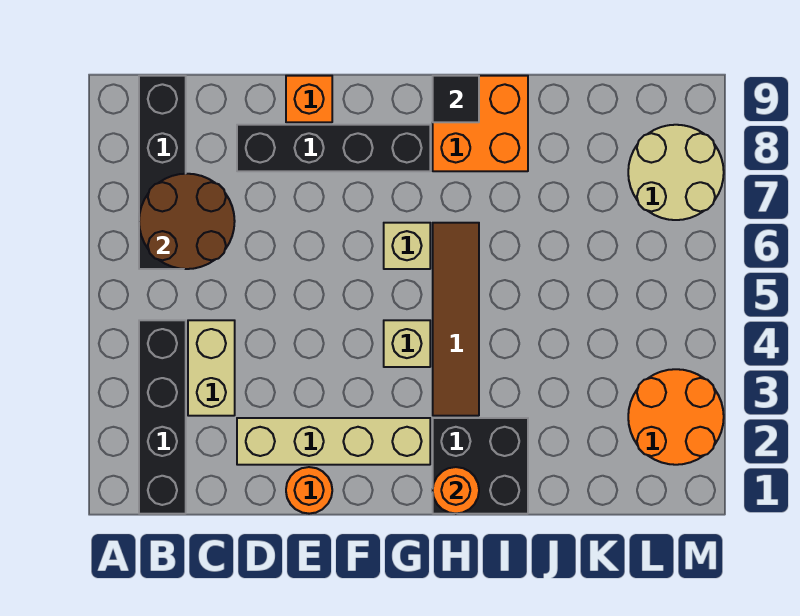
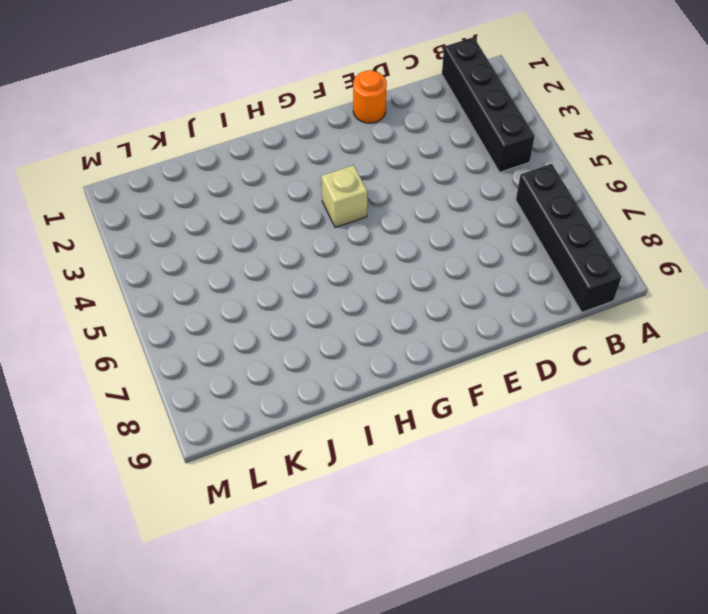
none -> tan 1x2 brick [188,320,235,416]
none -> tan 1x4 brick [237,418,430,465]
none -> black 1x4 brick [237,125,430,171]

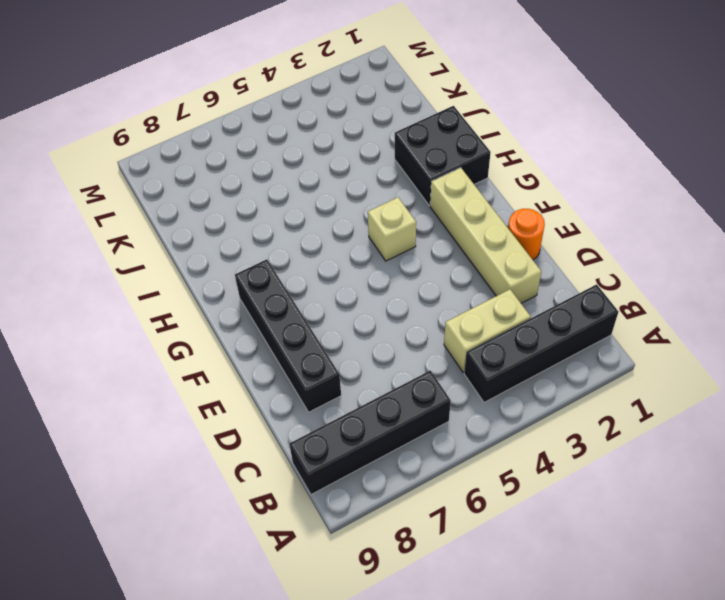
none -> orange 1x1 brick [286,76,332,122]
none -> tan 1x1 brick [384,223,430,269]
none -> brown 1x4 tile [433,223,479,416]

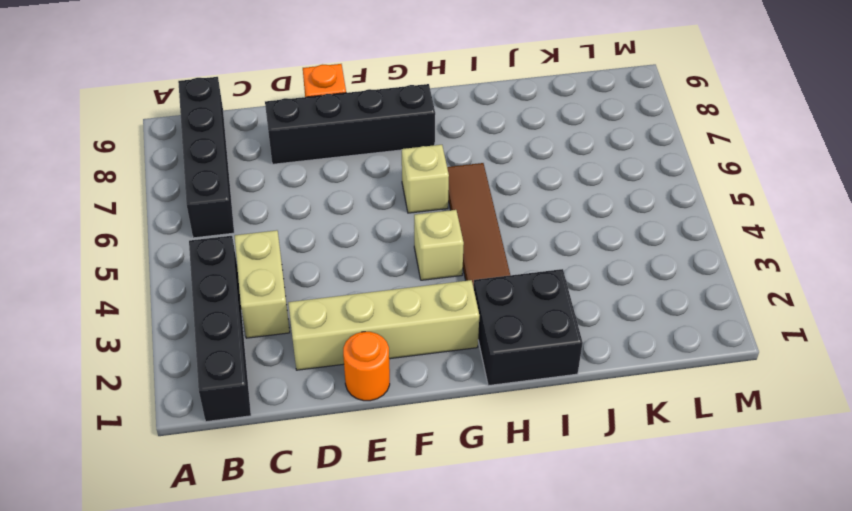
none -> orange 2x2 brick [433,76,528,171]
none -> orange 2x2 round brick [628,369,724,465]
none -> tan 2x2 round brick [628,125,724,220]

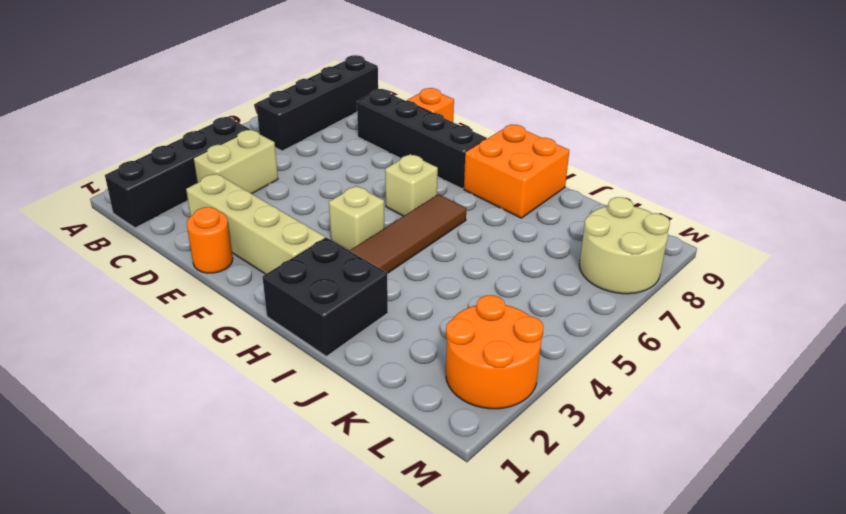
none -> brown 2x2 round brick [139,174,235,269]
none -> orange 1x1 round brick [433,467,479,514]
none -> black 1x1 tile [433,76,479,122]

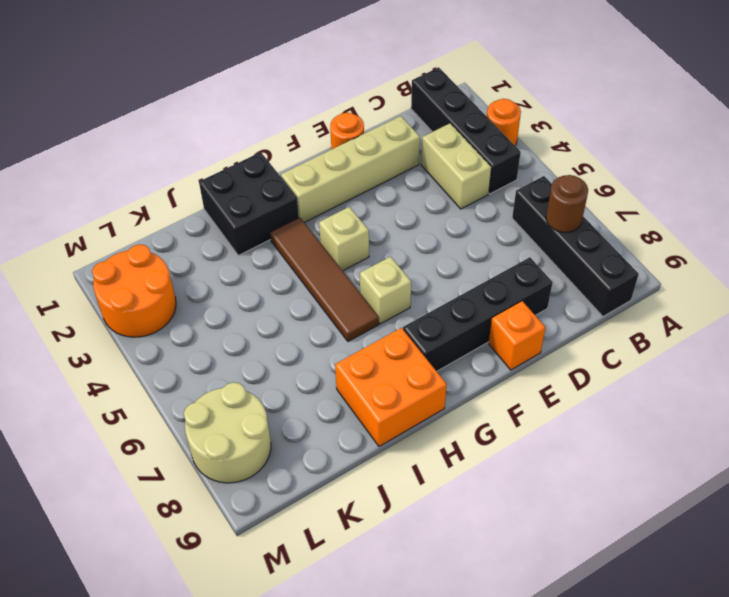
orange 1x1 round brick [487,99,521,146] -> orange 1x1 round brick moved to [433,467,479,514]
brown 1x1 round brick [546,175,588,233] -> brown 2x2 round brick [139,174,235,269]
none -> black 1x1 tile [433,76,479,122]

